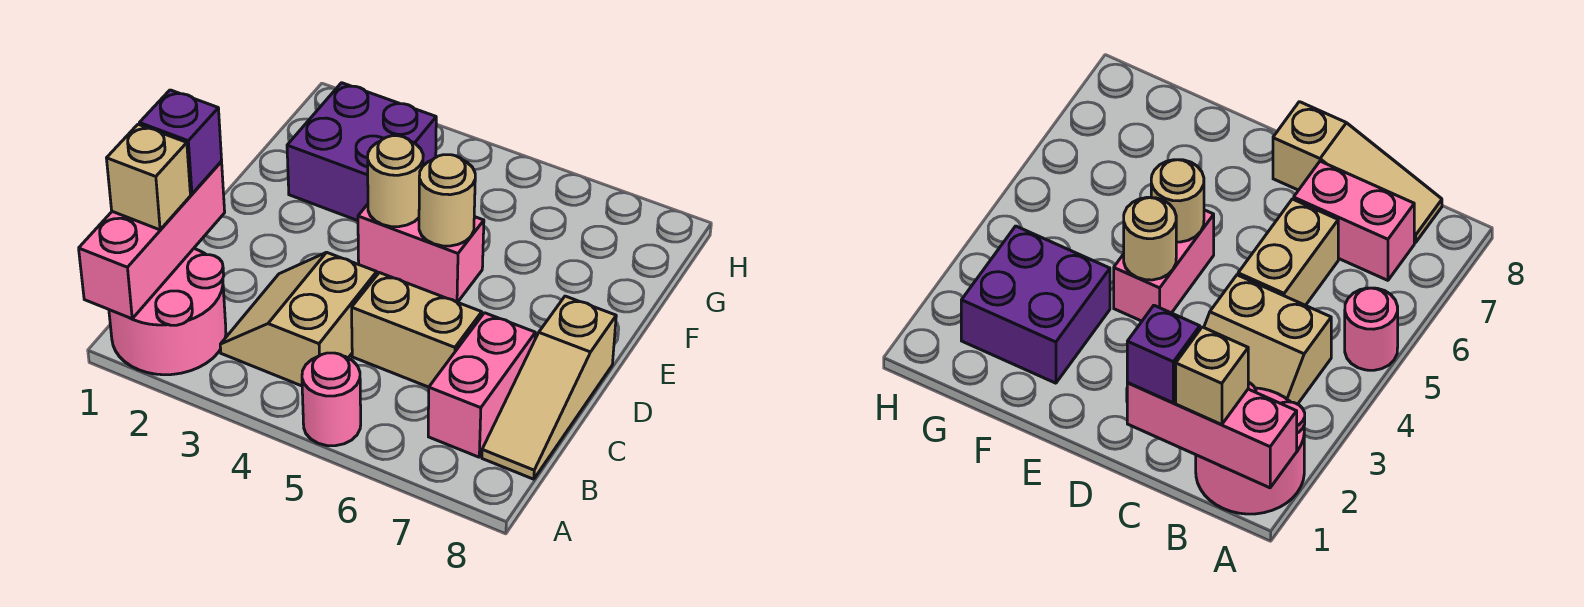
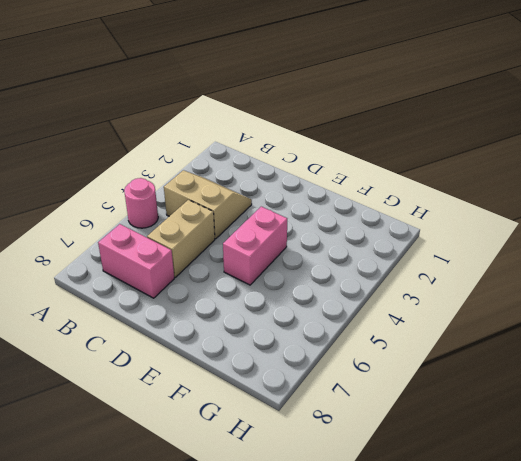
none -> pink 2x2 round brick [109,249,226,375]
none -> tan 1x3 slope [482,296,616,479]
none -> purple 2x2 brick [287,83,437,221]

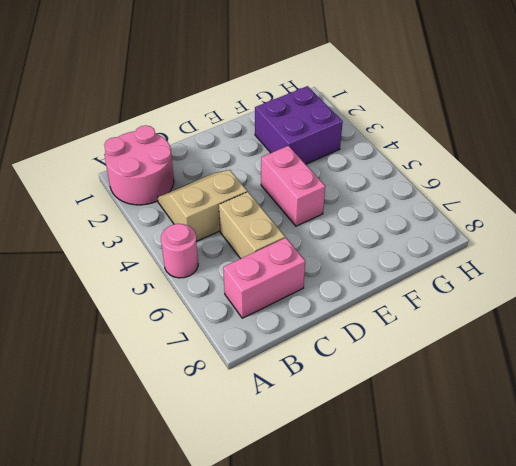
none -> tan 1x3 slope [482,296,616,479]
none -> pink 1x3 brick [79,162,225,319]
none -> tan 1x1 round brick [368,136,423,227]

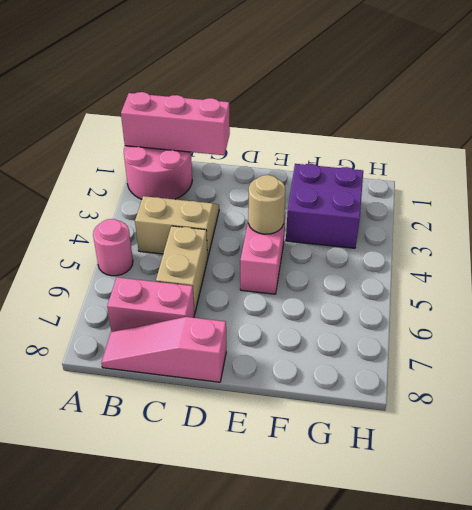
pink 1x3 slope [101,317,226,382] -> tan 1x3 slope [482,296,616,479]
none -> tan 1x1 round brick [419,155,475,246]
none -> tan 1x1 brick [107,124,191,230]
none -> purple 1x1 brick [139,90,222,194]

